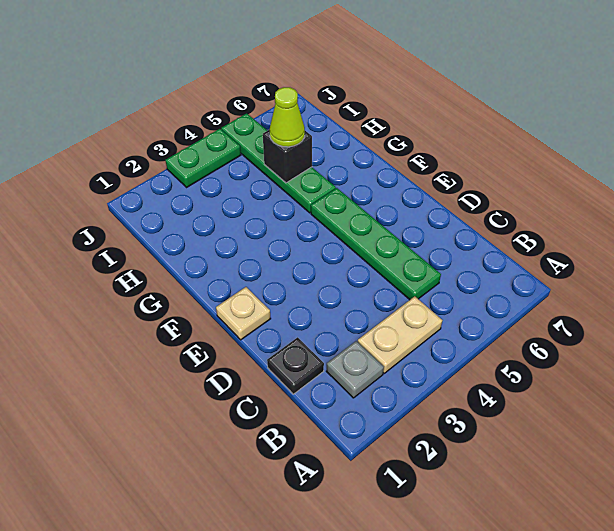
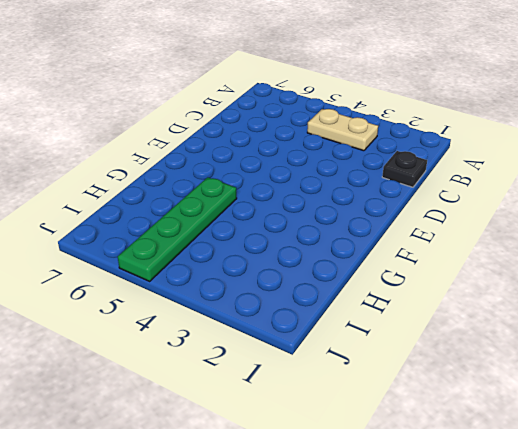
none -> grey 1x1 plate [326,341,384,398]
none -> green 1x4 plate [311,188,441,300]

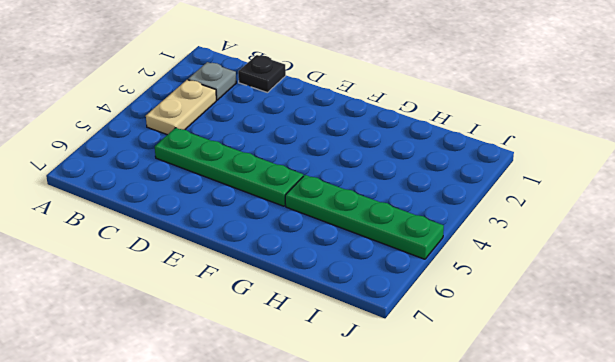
none -> tan 1x1 plate [216,287,271,340]
none -> green 1x2 plate [165,129,241,187]

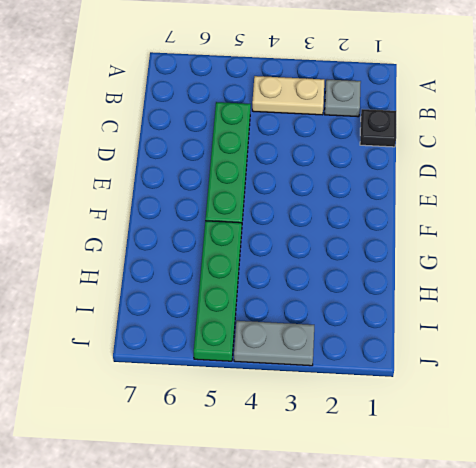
grey 1x2 plate [234,321,314,366] -> green 1x2 plate [165,129,241,187]
none -> tan 1x1 plate [216,287,271,340]
none -> black 1x1 brick [263,130,312,183]

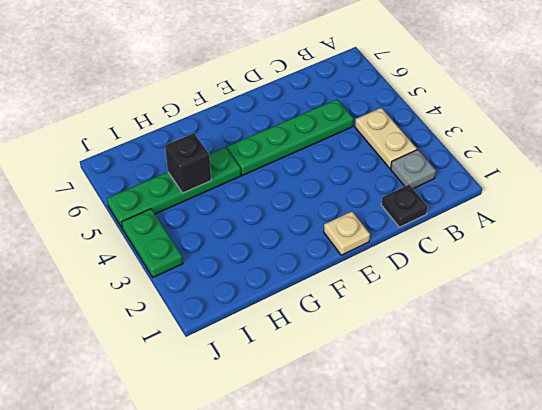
none -> lime 1x1 cone [270,87,305,147]

